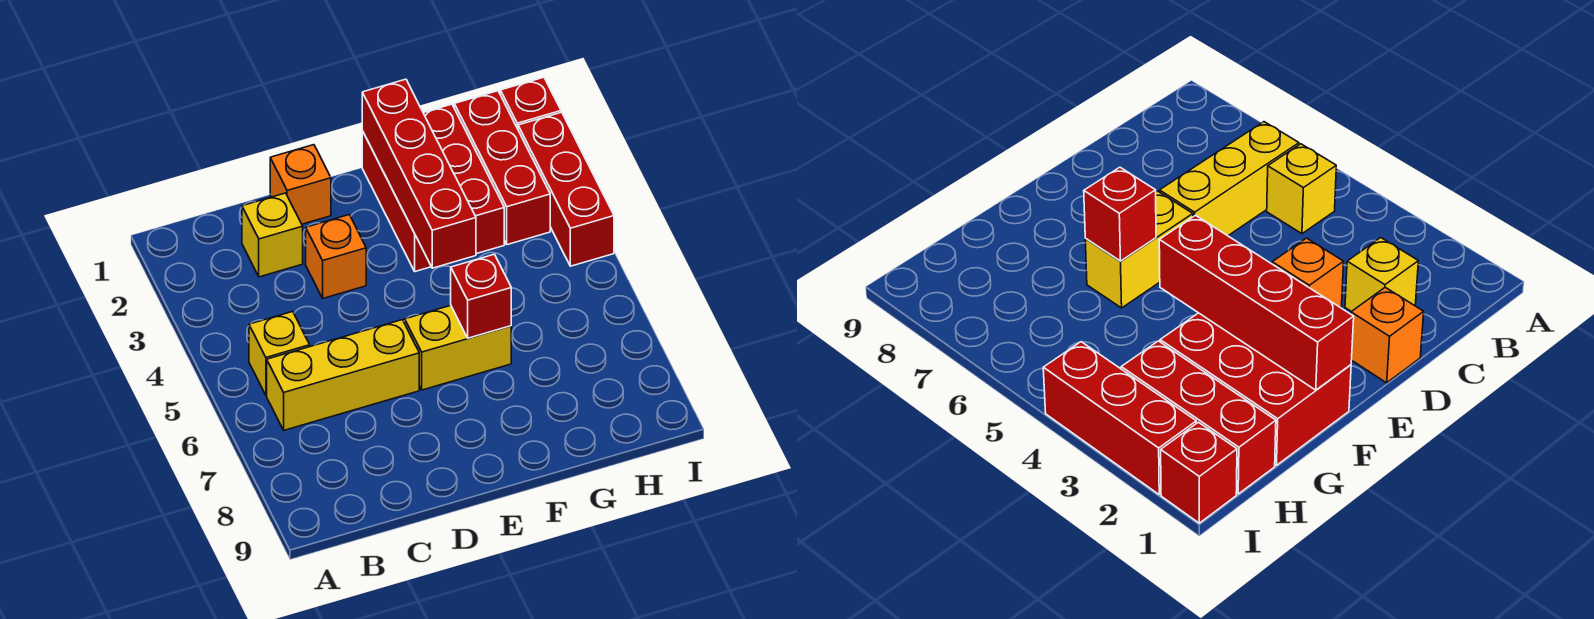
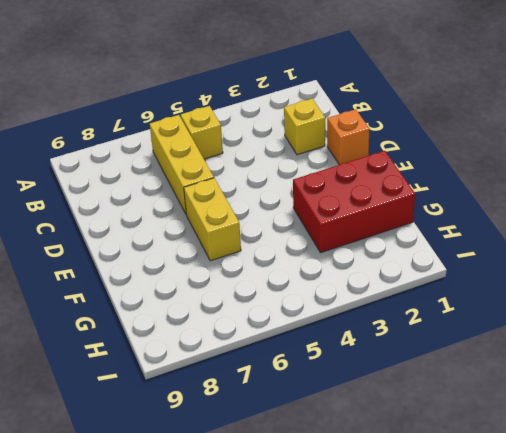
none -> orange 1x1 brick [306,215,366,298]
none -> red 1x3 brick [454,91,550,245]
none -> red 1x1 brick [500,77,561,129]

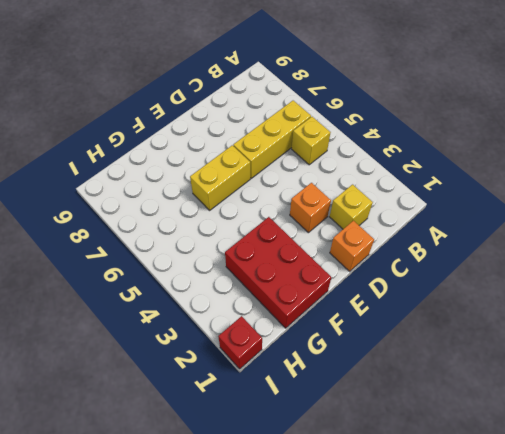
none -> red 1x3 brick [454,91,550,245]
none -> red 1x3 brick [518,112,614,266]
none -> red 1x4 brick [362,79,476,268]

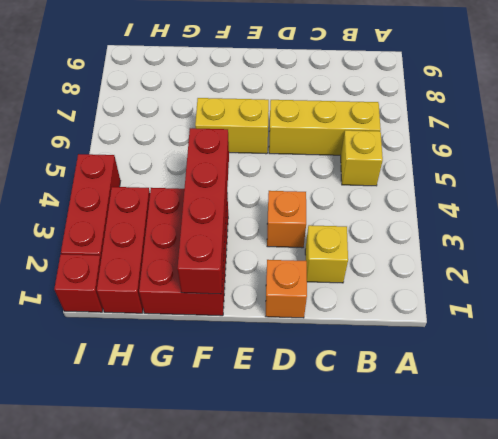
none -> red 1x1 brick [451,254,511,338]

